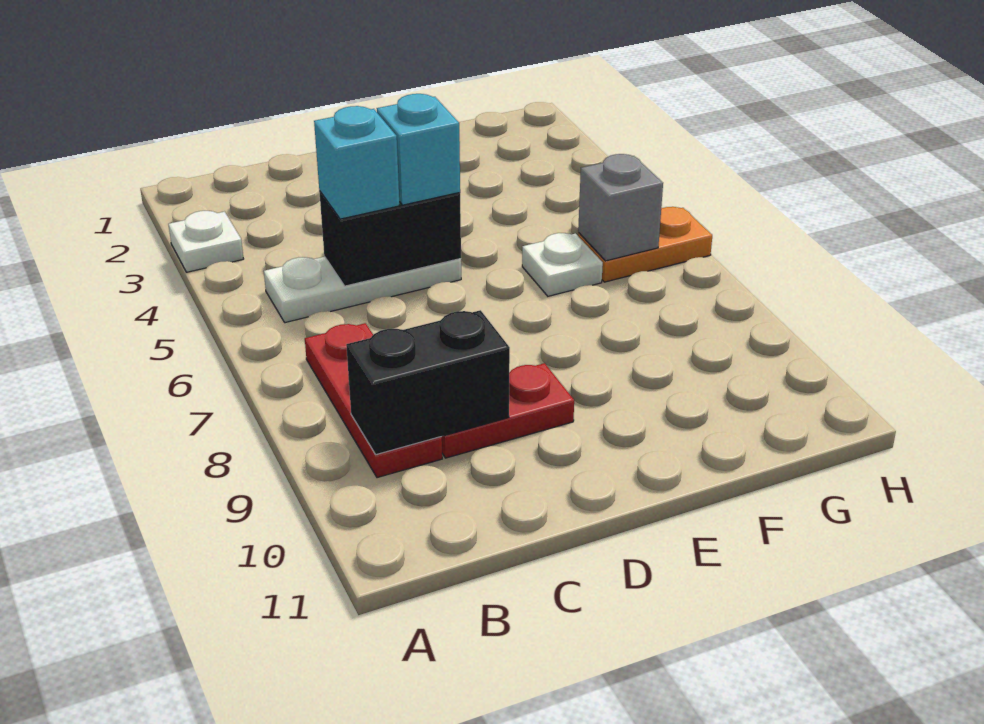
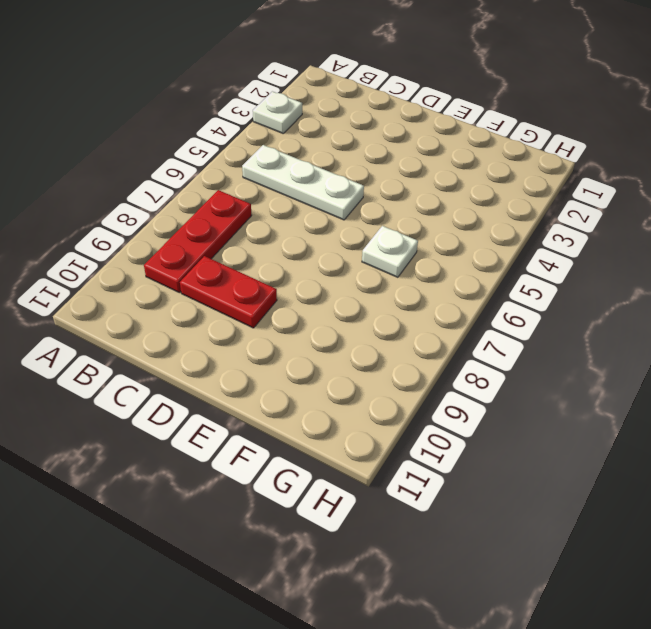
none -> orange 1x2 plate [578,207,712,282]
none -> black 1x2 brick [346,310,510,455]

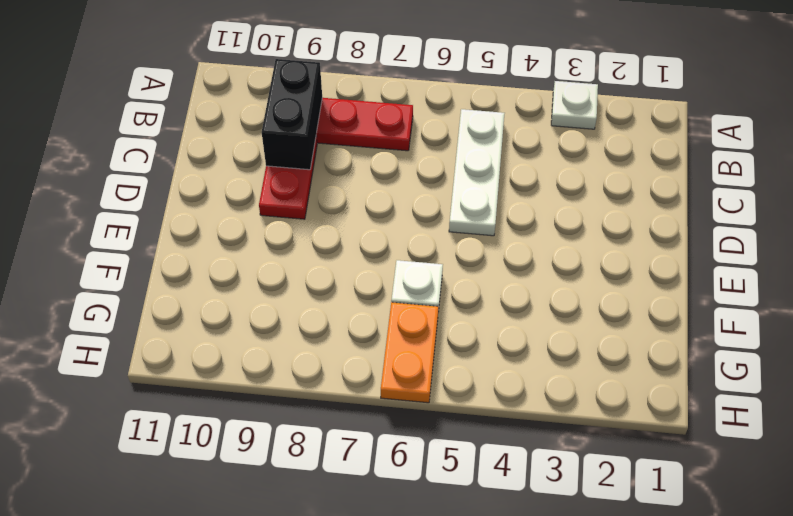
none -> black 1x2 brick [319,191,461,286]
none -> grey 1x1 brick [578,154,663,261]

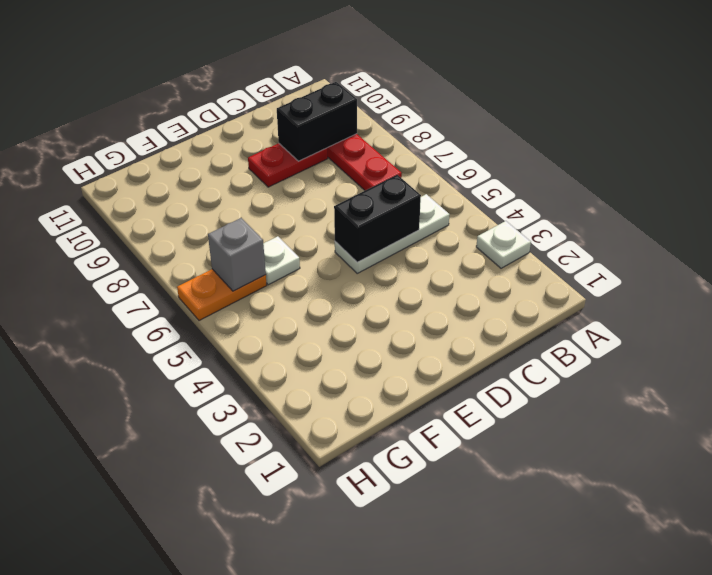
none -> cyan 1x1 brick [314,106,399,219]
none -> cyan 1x1 brick [377,94,460,205]

